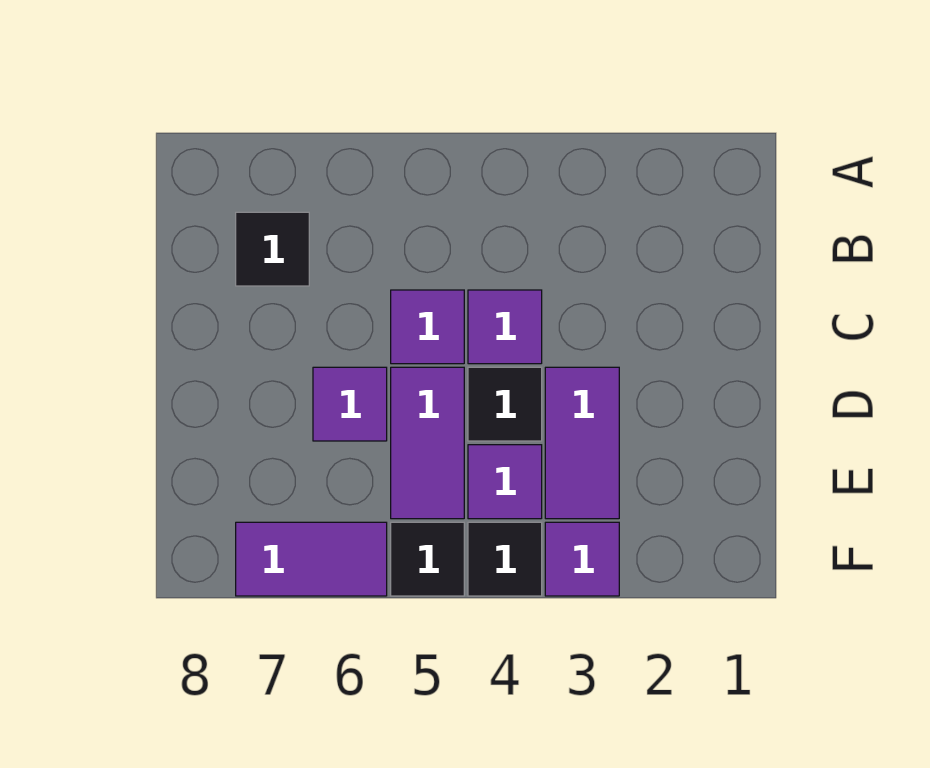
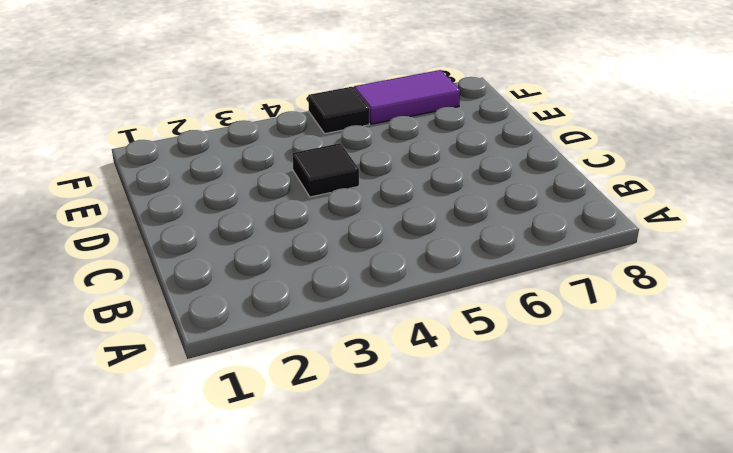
none -> black 1x1 tile [236,212,309,286]
none -> purple 1x1 tile [468,290,542,364]
none -> purple 1x1 tile [391,290,464,364]

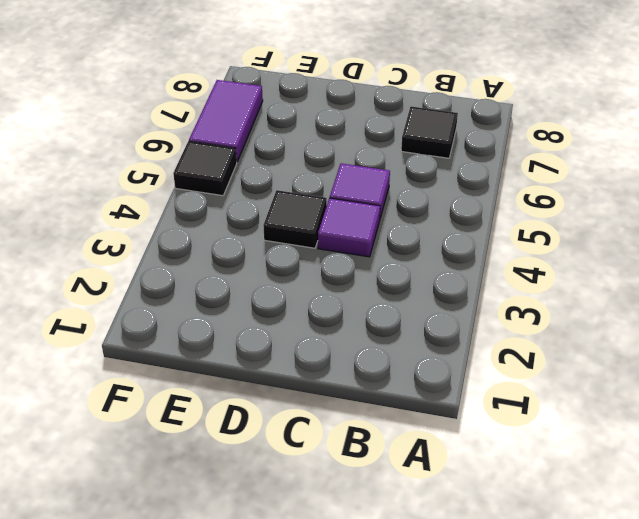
none -> purple 1x2 tile [545,367,619,519]
none -> purple 1x2 tile [391,367,464,519]
none -> purple 1x1 tile [313,367,387,441]

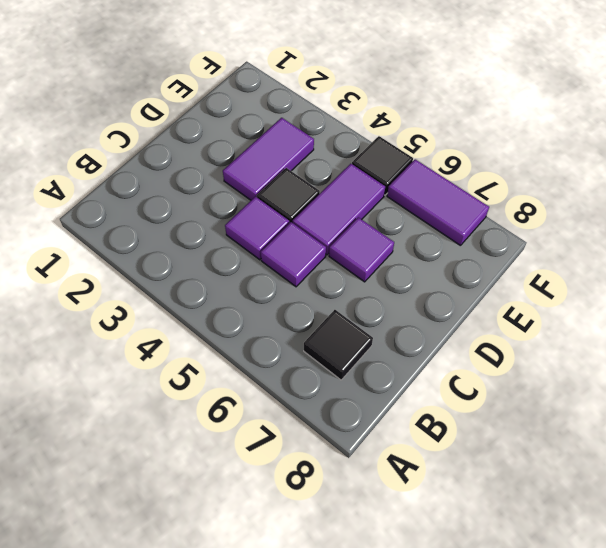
none -> purple 1x1 tile [468,445,542,519]
none -> purple 1x1 tile [545,522,619,596]
none -> black 1x1 tile [468,522,542,596]

